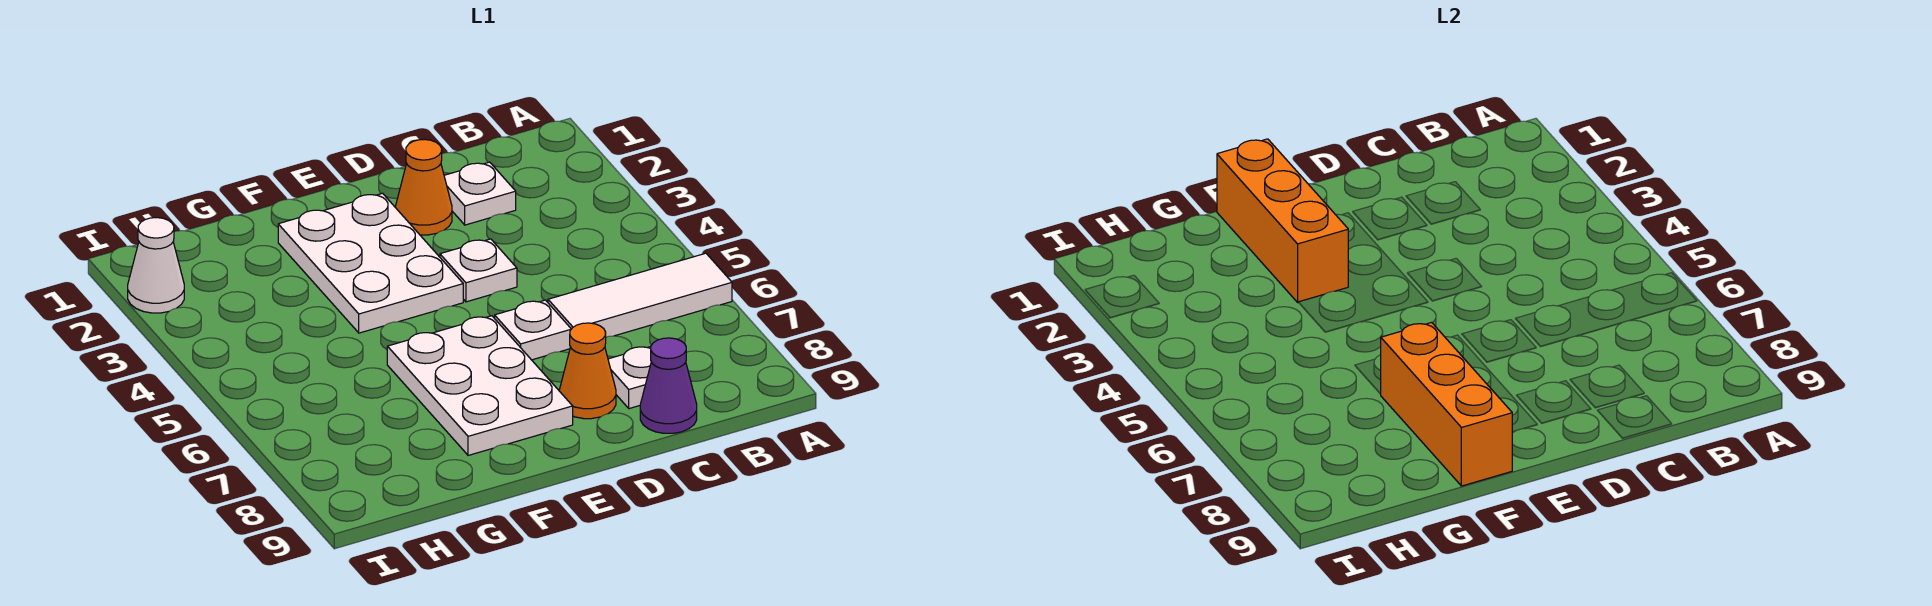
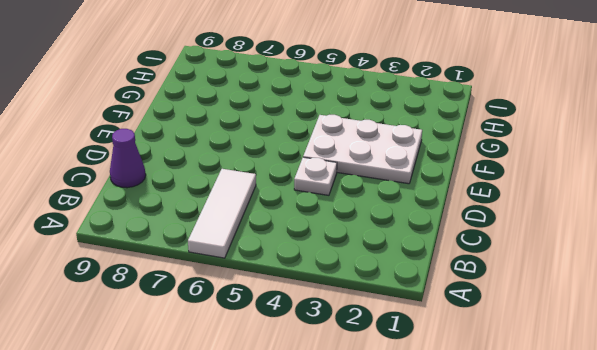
none -> white 1x1 plate [444,162,516,225]
none -> white 1x1 plate [608,347,651,409]
none -> orange 1x1 cone [395,139,452,235]

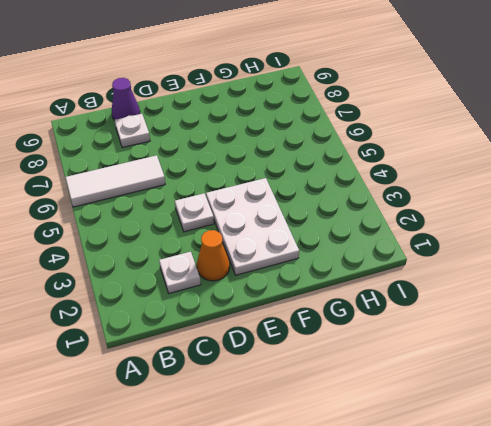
none -> white 1x1 plate [495,300,571,360]
none -> orange 1x1 cone [559,323,616,419]
none -> white 2x3 plate [387,316,573,455]

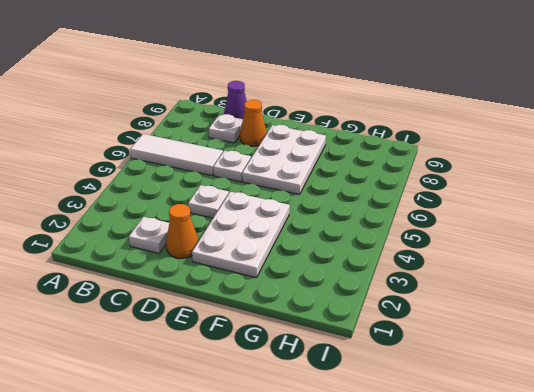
none -> white 1x1 cone [128,218,184,313]
none -> orange 1x3 brick [1217,139,1348,302]
none -> orange 1x3 brick [1381,322,1512,486]

